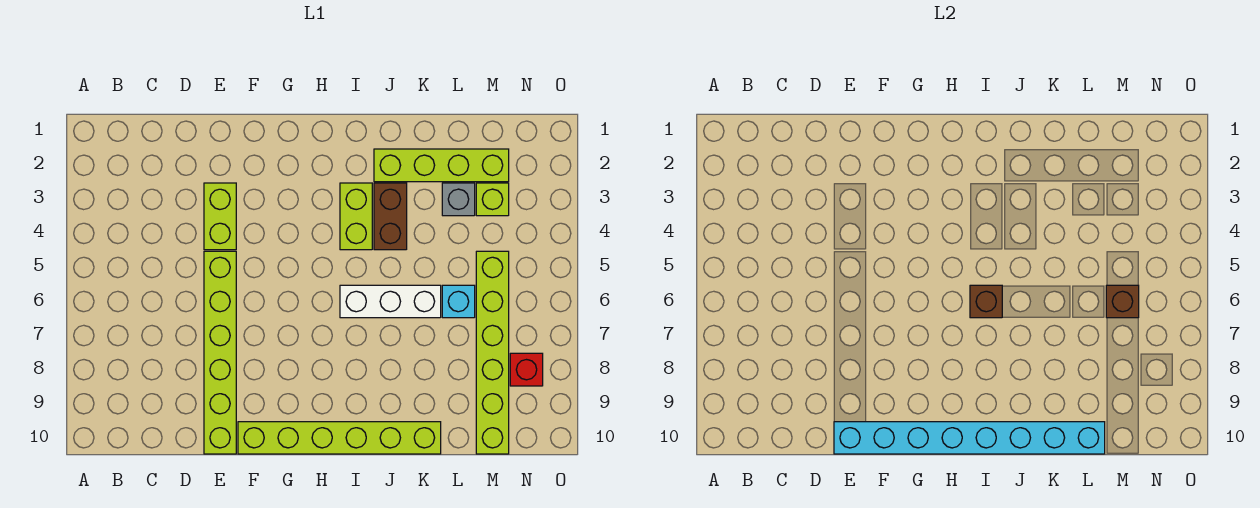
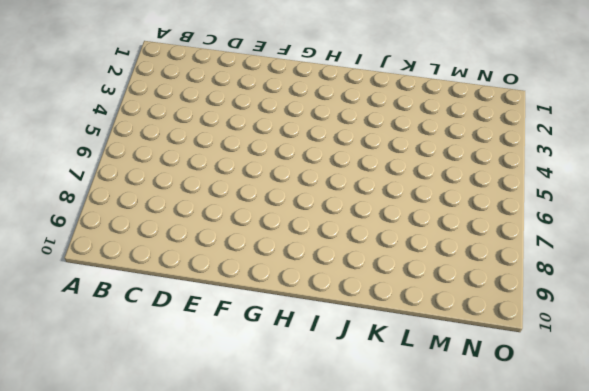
none -> lime 1x2 brick [204,183,236,250]
none -> lime 1x6 brick [204,251,236,454]
none -> lime 1x6 brick [238,422,441,454]

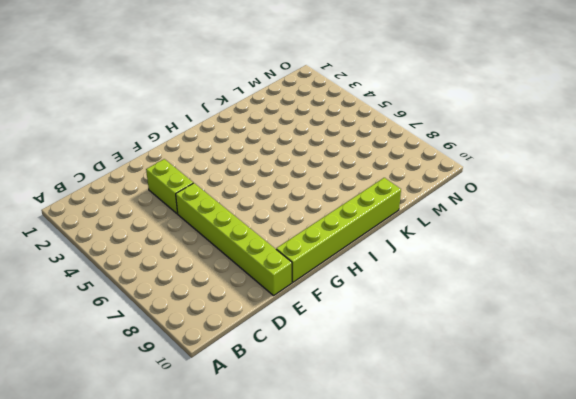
none -> lime 1x2 brick [340,183,372,250]
none -> white 1x3 brick [340,285,441,318]
none -> lime 1x4 brick [374,149,509,182]

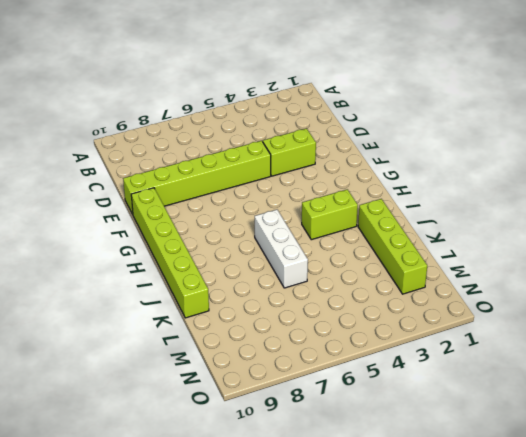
none -> brown 1x2 brick [374,183,407,250]
none -> grey 1x1 brick [442,183,475,216]
none -> cyan 1x1 brick [442,285,475,318]

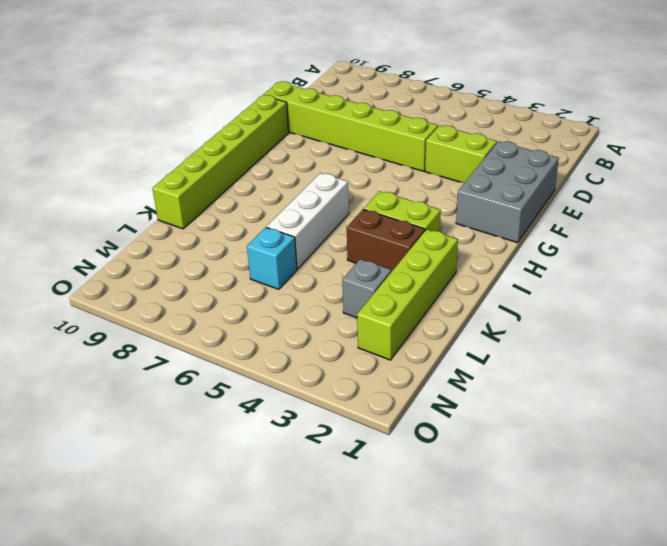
grey 2x3 brick [456,141,559,243] -> none
none -> lime 1x1 brick [476,183,509,216]
none -> lime 1x6 brick [476,251,509,454]
none -> red 1x1 brick [510,353,543,386]

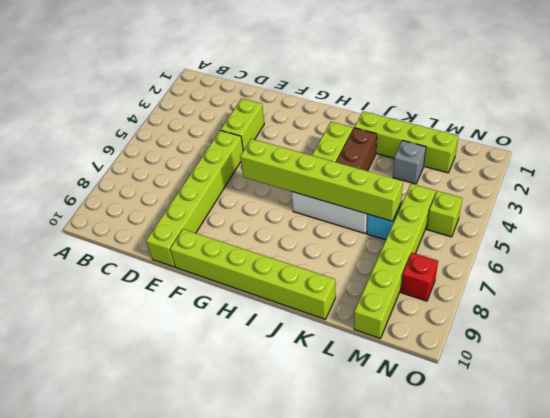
lime 1x6 brick [240,139,403,221] -> brown 1x1 brick [970,285,1002,318]
lime 1x1 brick [427,191,462,237] -> lime 1x1 brick moved to [476,183,509,216]
none -> cyan 1x8 brick [834,422,1105,454]
none -> brown 1x1 brick [1106,285,1139,318]

